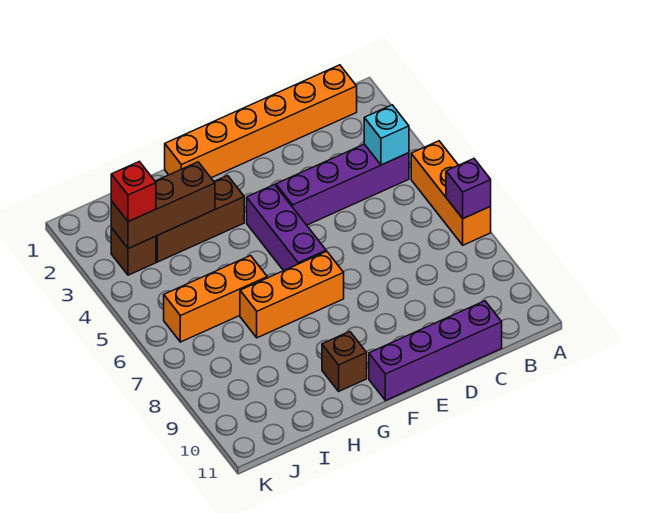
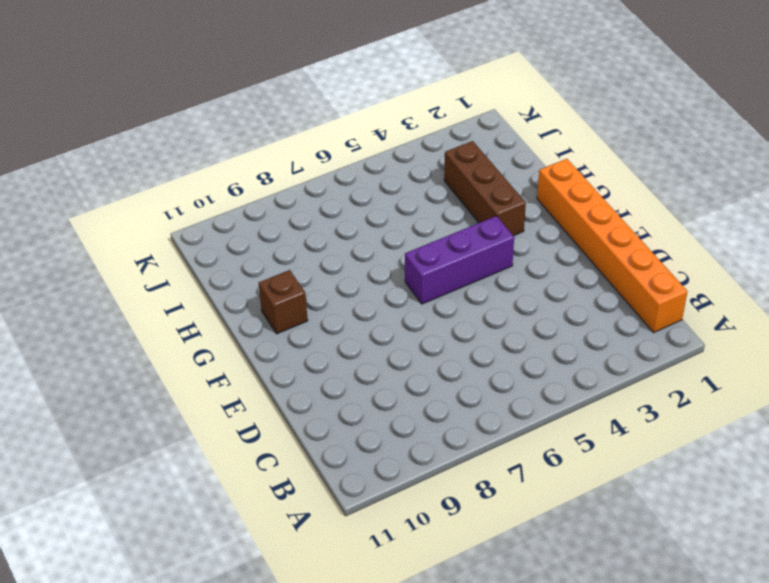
none -> orange 1x3 brick [411,141,491,245]
none -> purple 1x4 brick [276,144,409,225]
none -> purple 1x4 brick [369,301,502,401]

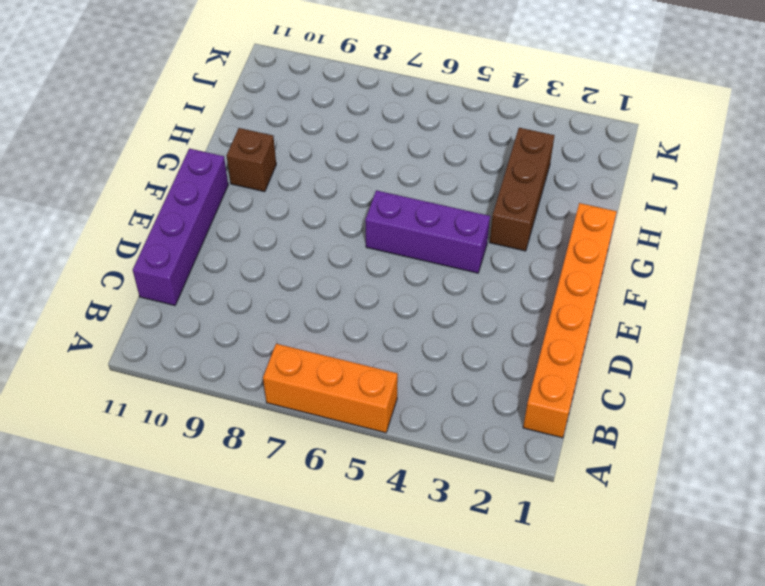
none -> purple 1x4 brick [276,144,409,225]
none -> orange 1x3 brick [240,251,344,338]
none -> orange 1x3 brick [164,256,267,342]

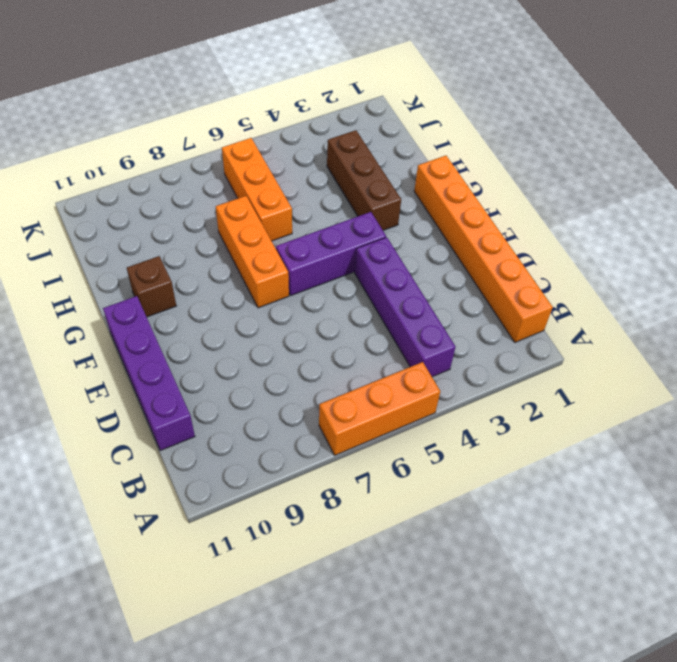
none -> brown 1x1 brick [111,228,156,275]
none -> purple 1x1 brick [446,159,491,218]
none -> cyan 1x1 brick [364,105,409,165]

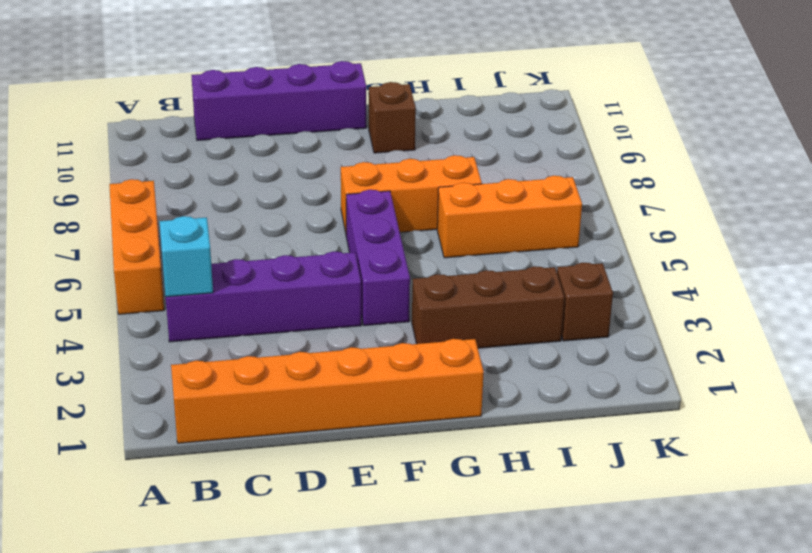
none -> purple 1x1 brick [446,159,491,218]
none -> brown 1x3 brick [111,162,215,248]
none -> red 1x1 brick [111,162,156,222]

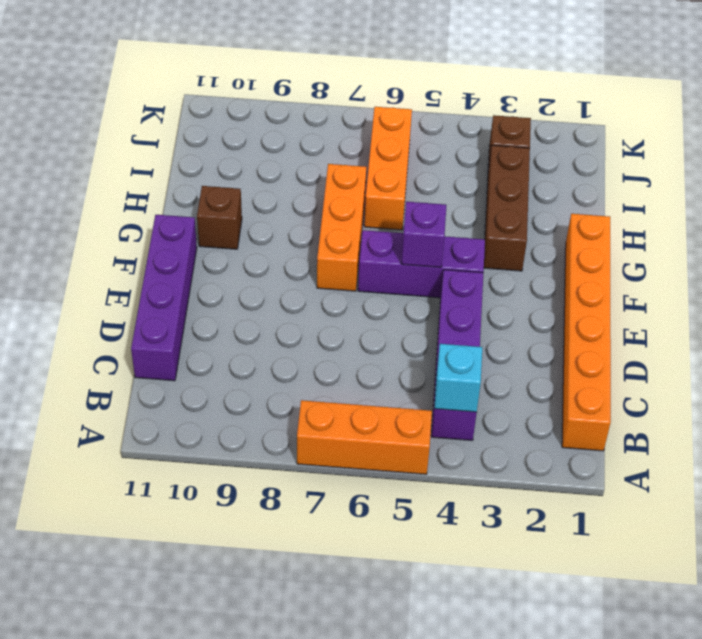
purple 1x1 brick [401,202,447,267] -> purple 1x1 brick moved to [446,159,491,218]
none -> brown 1x3 brick [111,162,215,248]
none -> red 1x1 brick [111,162,156,222]

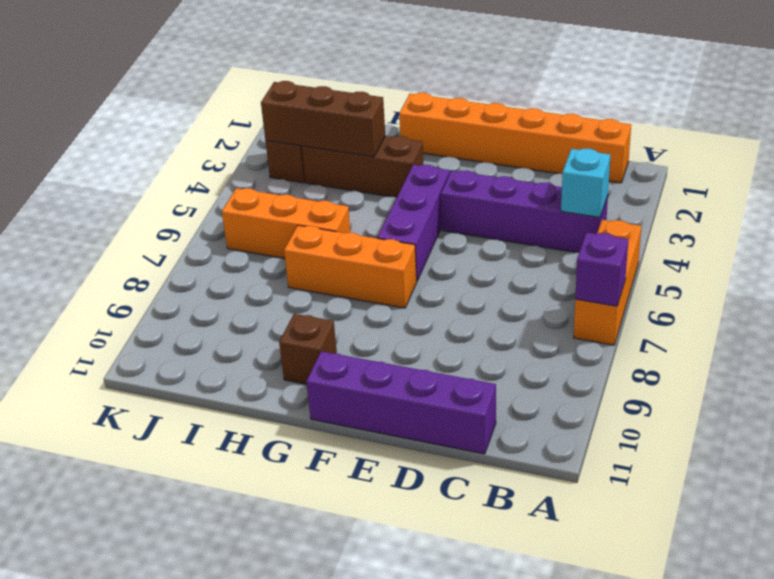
none -> red 1x1 brick [111,162,156,222]

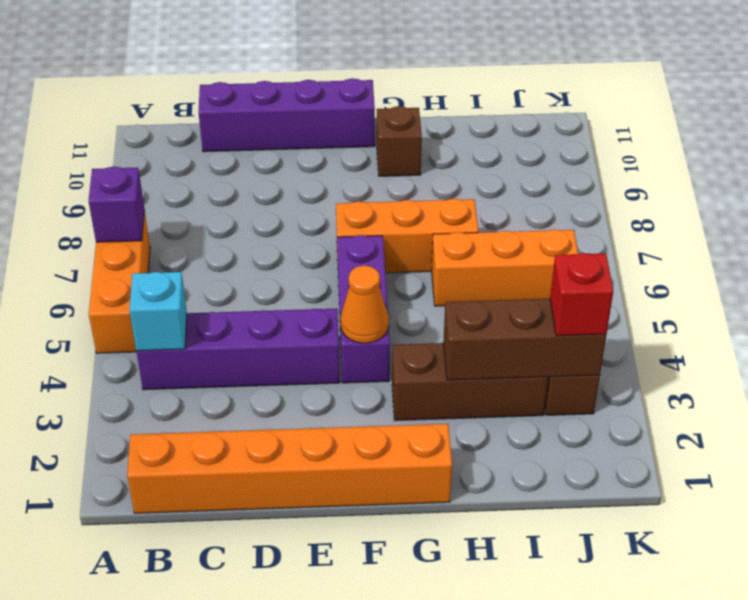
orange 1x1 cone [340,265,389,343] -> none

